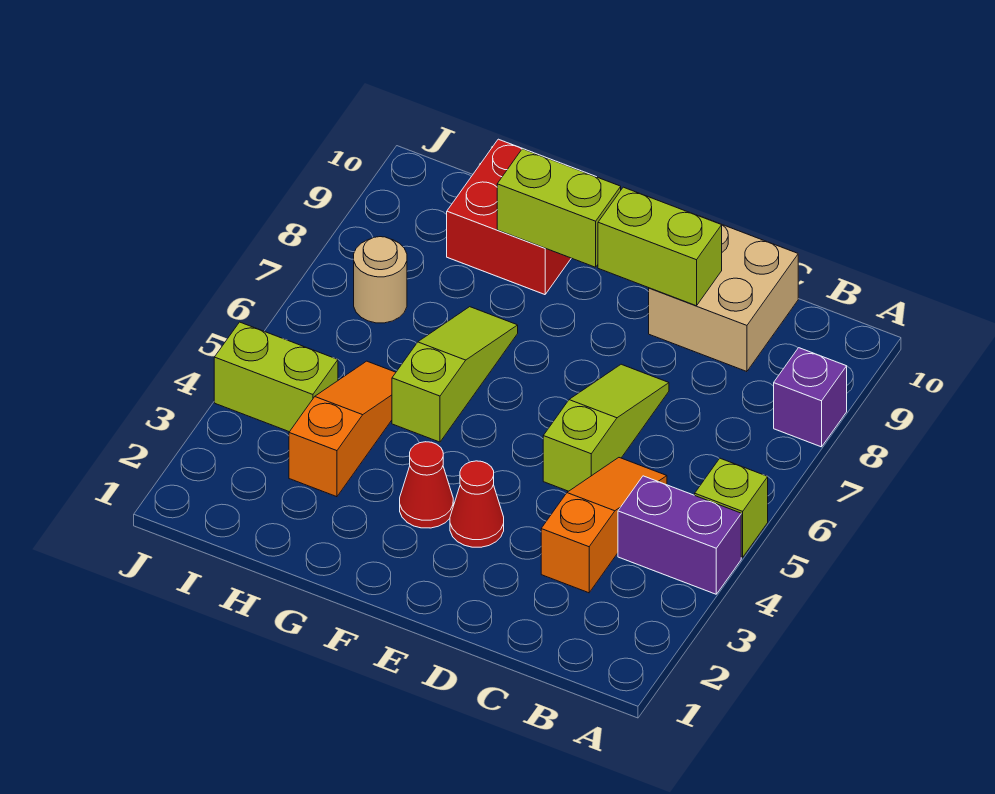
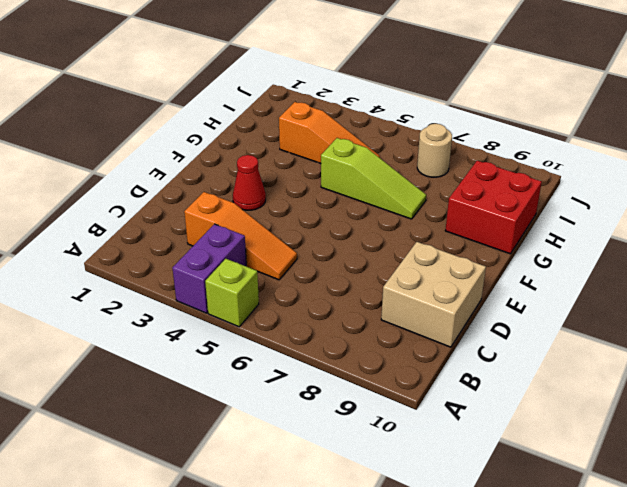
none -> purple 1x1 brick [774,348,847,447]
none -> lime 1x3 slope [543,364,669,491]
none -> red 1x1 cone [400,442,453,528]

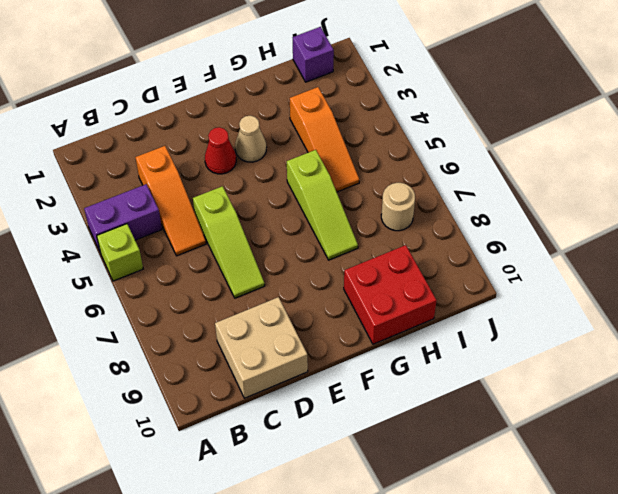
tan 1x1 cone [235,116,267,162] -> red 1x1 cone [400,442,453,528]
purple 1x1 brick [293,27,334,82] -> purple 1x1 brick moved to [774,348,847,447]
none -> lime 1x2 brick [214,322,338,432]
none -> lime 1x2 brick [598,187,722,306]
none -> lime 1x2 brick [497,149,621,267]

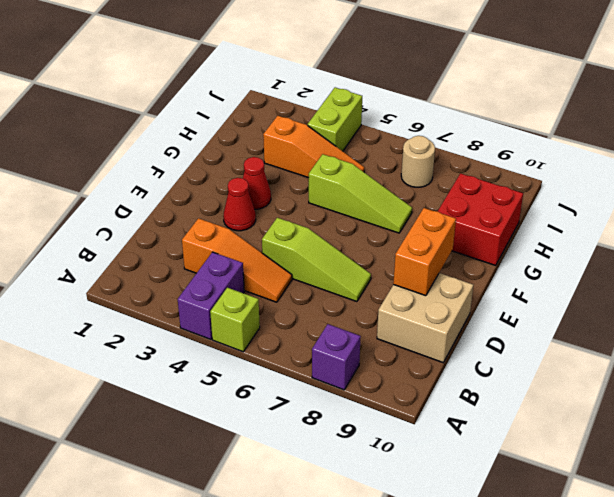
orange 1x2 brick [393,208,456,296] -> lime 1x2 brick [598,187,722,306]
none -> lime 1x2 brick [497,149,621,267]

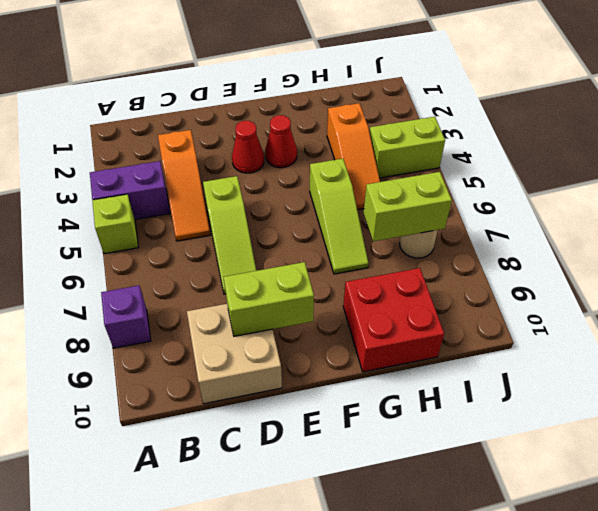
lime 1x2 brick [364,172,452,241] -> lime 1x2 brick moved to [497,149,621,267]

